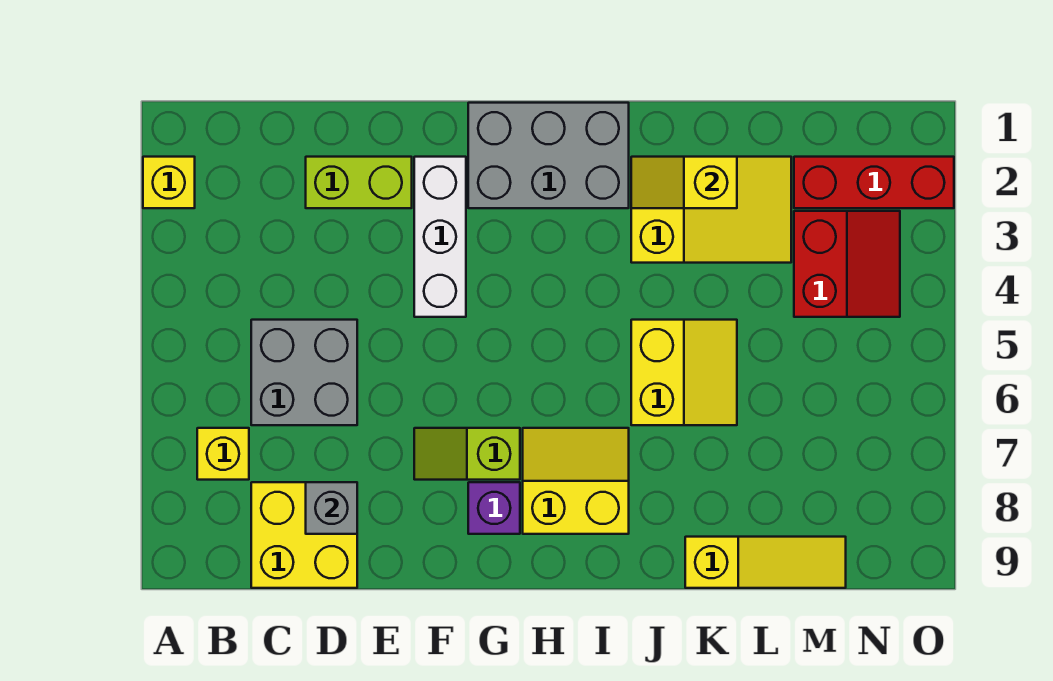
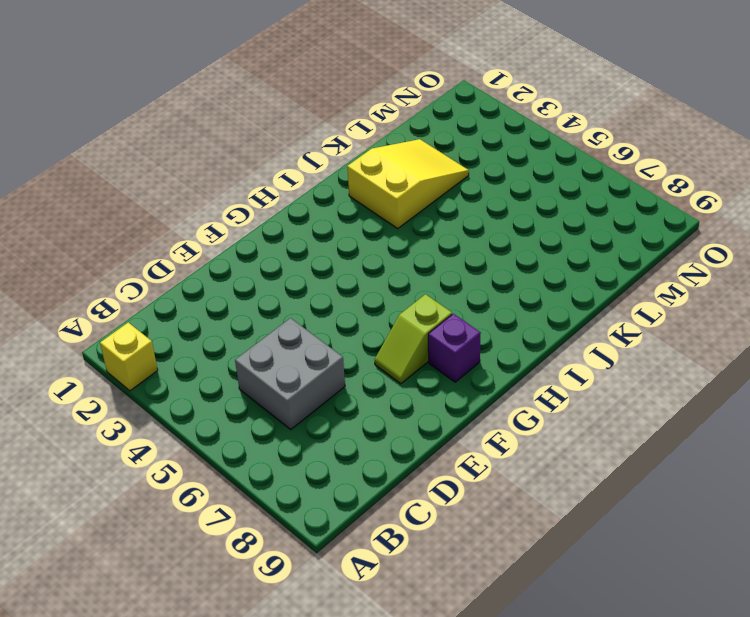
none -> yellow 1x1 brick [197,428,249,480]
none -> yellow 2x2 brick [251,482,357,588]
none -> lime 1x2 brick [306,157,412,208]

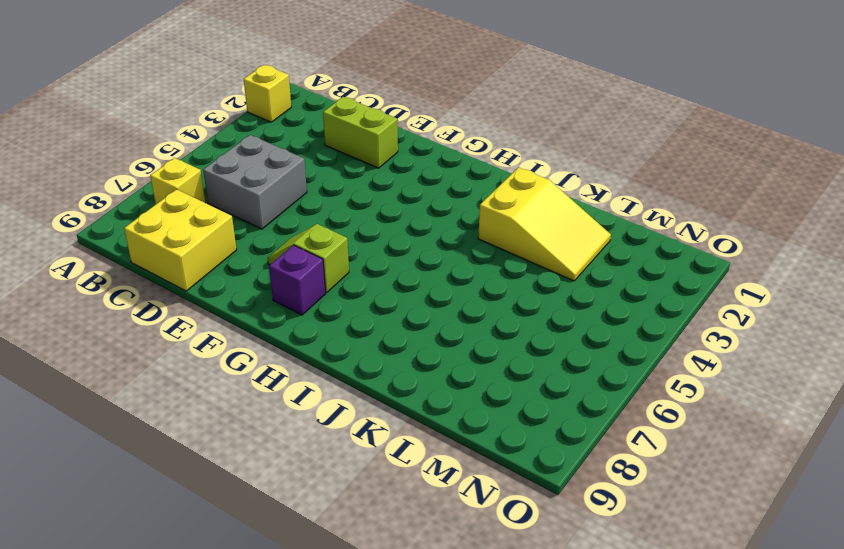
none -> white 1x3 brick [414,157,466,317]
none -> grey 2x3 brick [468,103,629,208]
none -> yellow 2x2 slope [523,428,629,534]

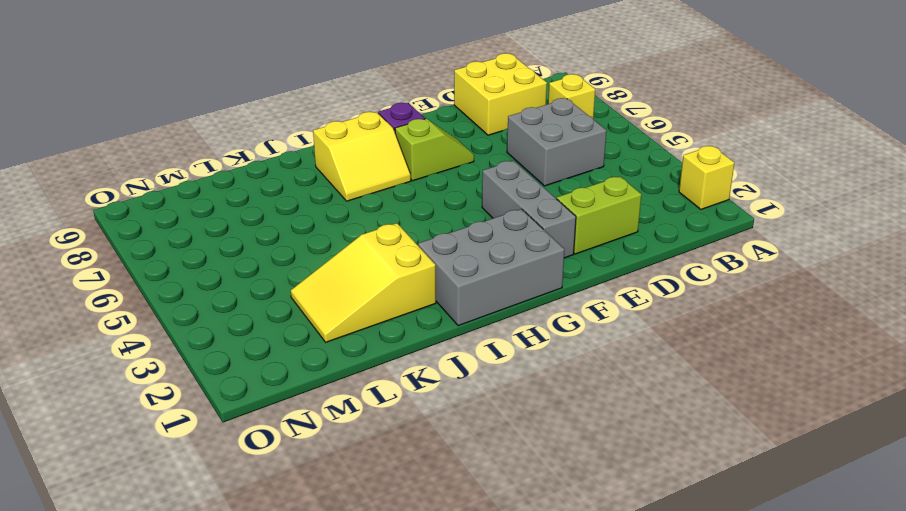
grey 1x3 brick [482,161,576,258] -> white 1x3 brick [414,157,466,317]
none -> yellow 2x2 slope [631,320,737,425]
none -> yellow 1x3 slope [685,537,846,588]
none -> red 1x3 brick [794,157,954,208]

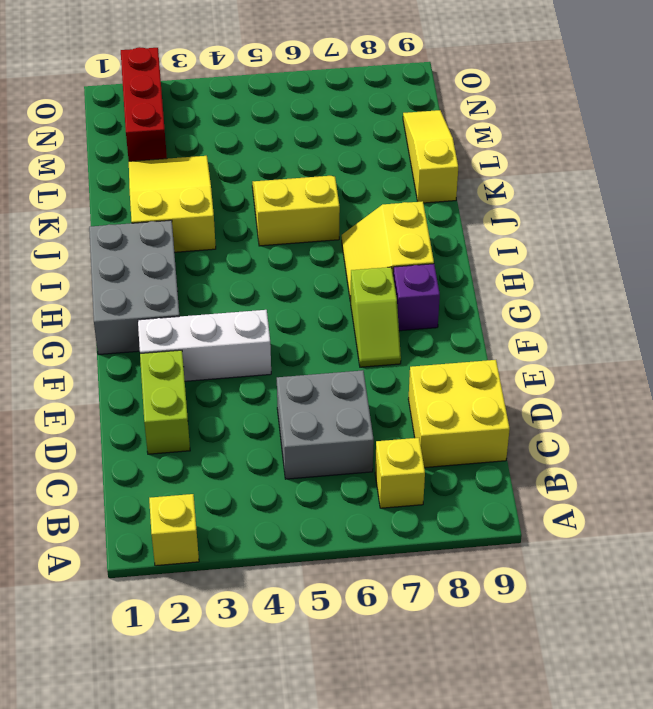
none -> red 2x2 slope [794,211,900,317]
none -> grey 1x1 brick [306,482,357,534]
none -> yellow 1x2 slope [631,157,737,208]

